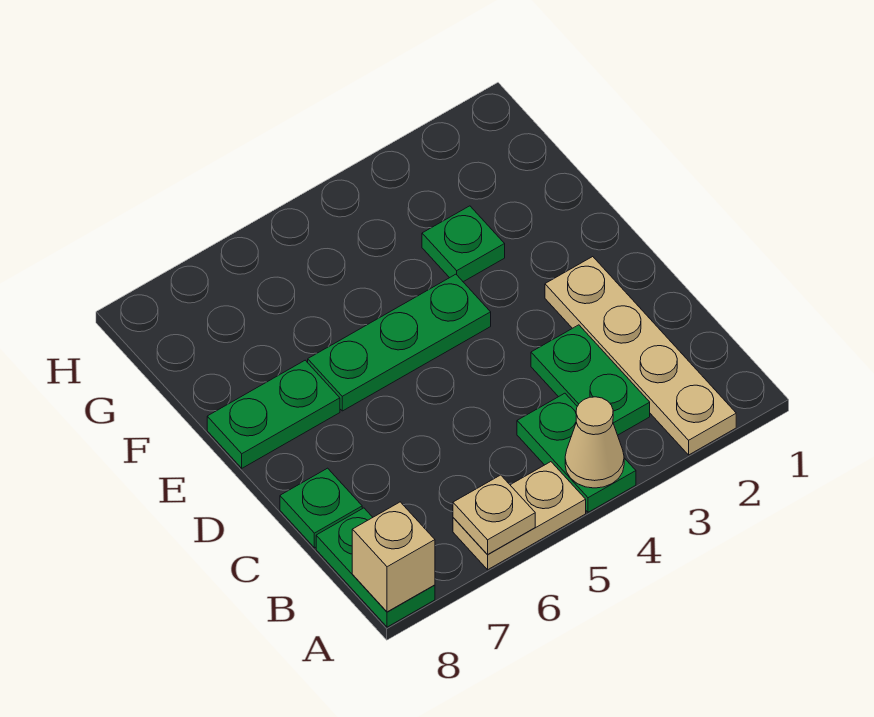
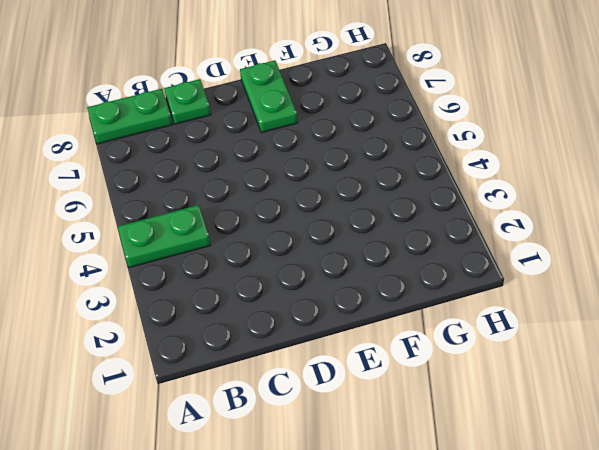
none -> tan 1x4 plate [545,257,736,455]
none -> tan 1x2 plate [453,462,586,570]
none -> green 1x2 plate [531,325,650,435]

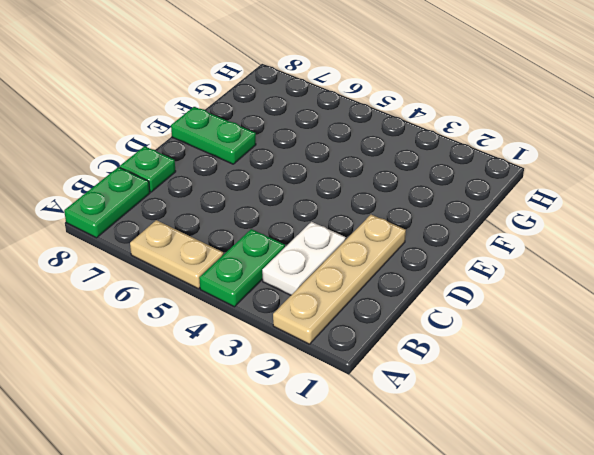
white 1x2 plate [262,222,346,295] -> green 1x2 plate [531,325,650,435]
none -> green 1x3 plate [308,274,491,411]
none -> green 1x1 plate [422,206,505,282]
none -> tan 1x1 cone [565,397,624,488]

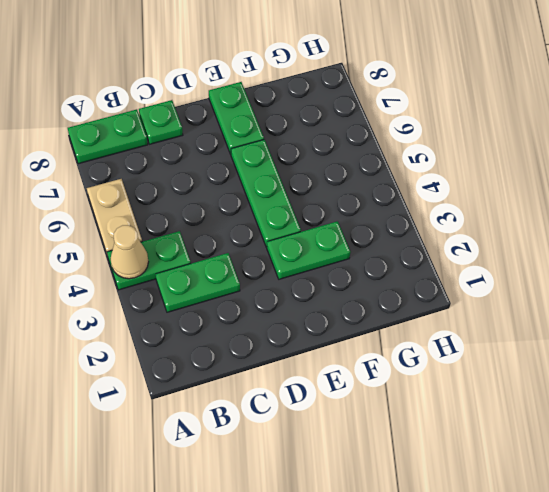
green 1x2 plate [267,221,350,279] -> green 1x1 plate [422,206,505,282]
none -> tan 1x4 plate [545,257,736,455]
none -> tan 1x1 plate [453,475,535,555]
none -> tan 1x1 brick [352,502,435,612]

